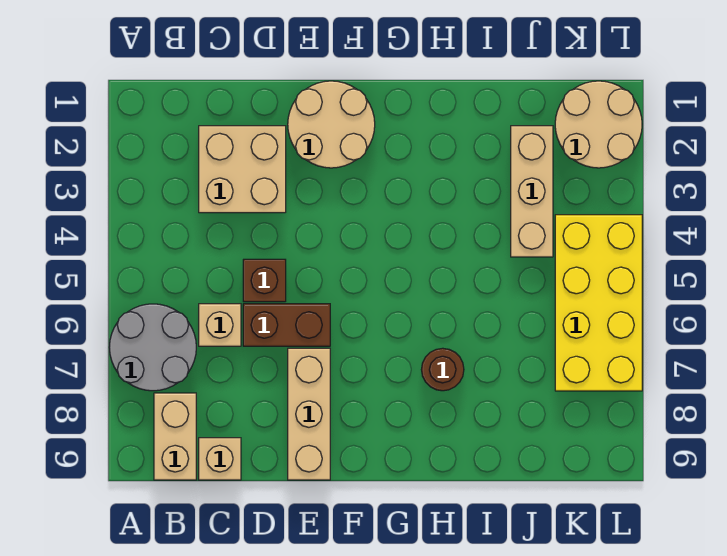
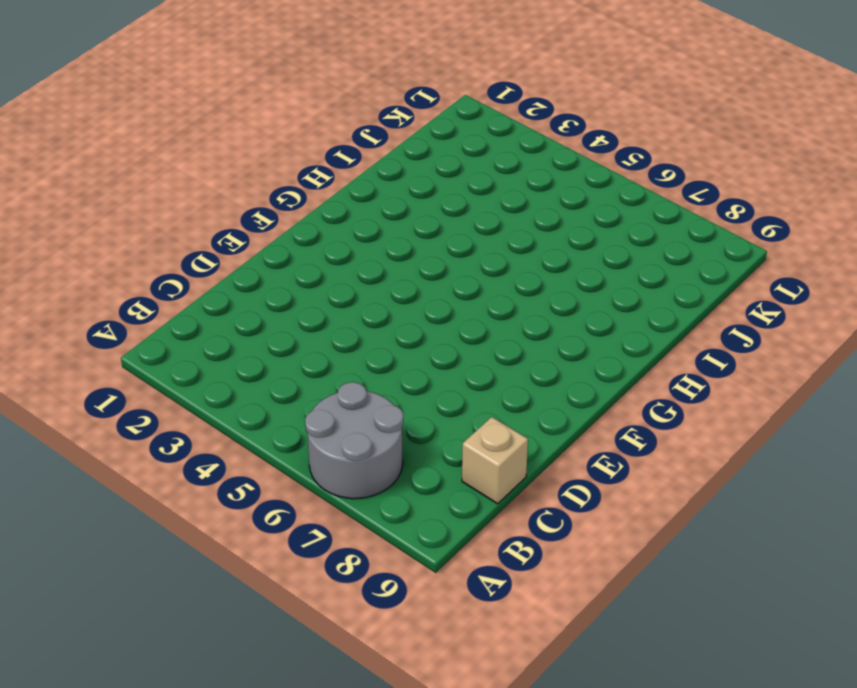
none -> tan 1x2 brick [154,393,196,480]
none -> tan 2x2 brick [199,126,286,213]
none -> tan 1x1 brick [199,304,241,346]

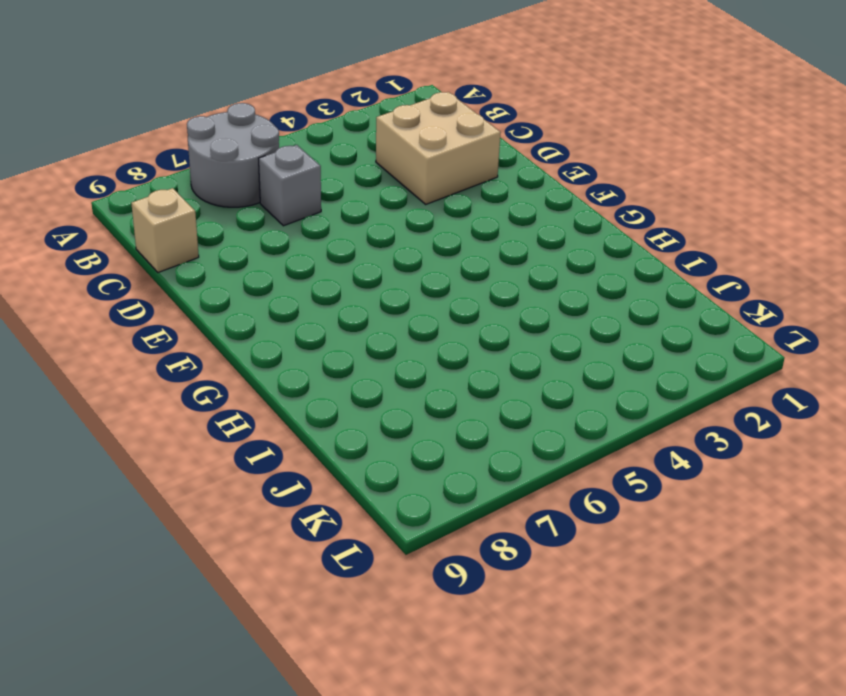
grey 1x1 brick [259,145,321,226] -> tan 1x1 brick [199,304,241,346]
none -> tan 1x2 brick [154,393,196,480]
none -> brown 1x1 brick [243,259,286,302]
none -> brown 1x2 brick [243,304,330,346]

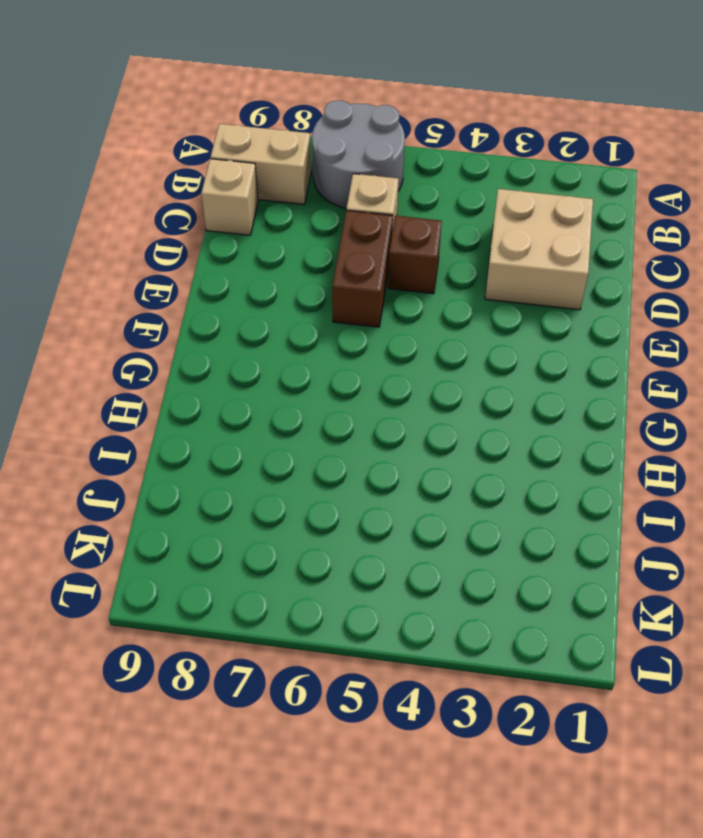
none -> tan 2x2 round brick [288,81,375,168]
none -> tan 1x3 brick [288,348,330,480]
none -> brown 1x1 round brick [421,348,464,391]

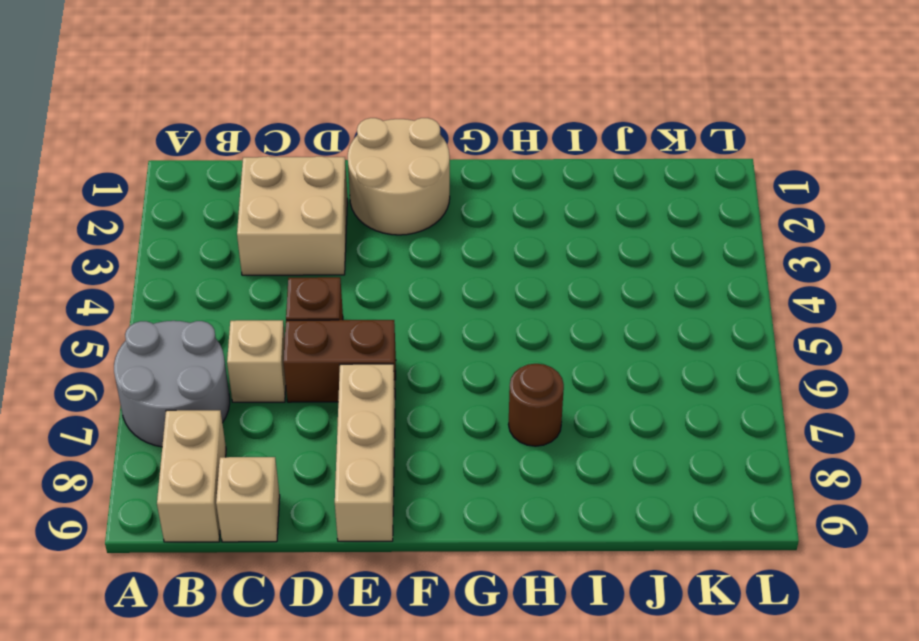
none -> tan 1x3 brick [511,126,553,257]
none -> tan 2x2 round brick [555,81,642,168]
none -> yellow 2x4 brick [555,215,642,391]

